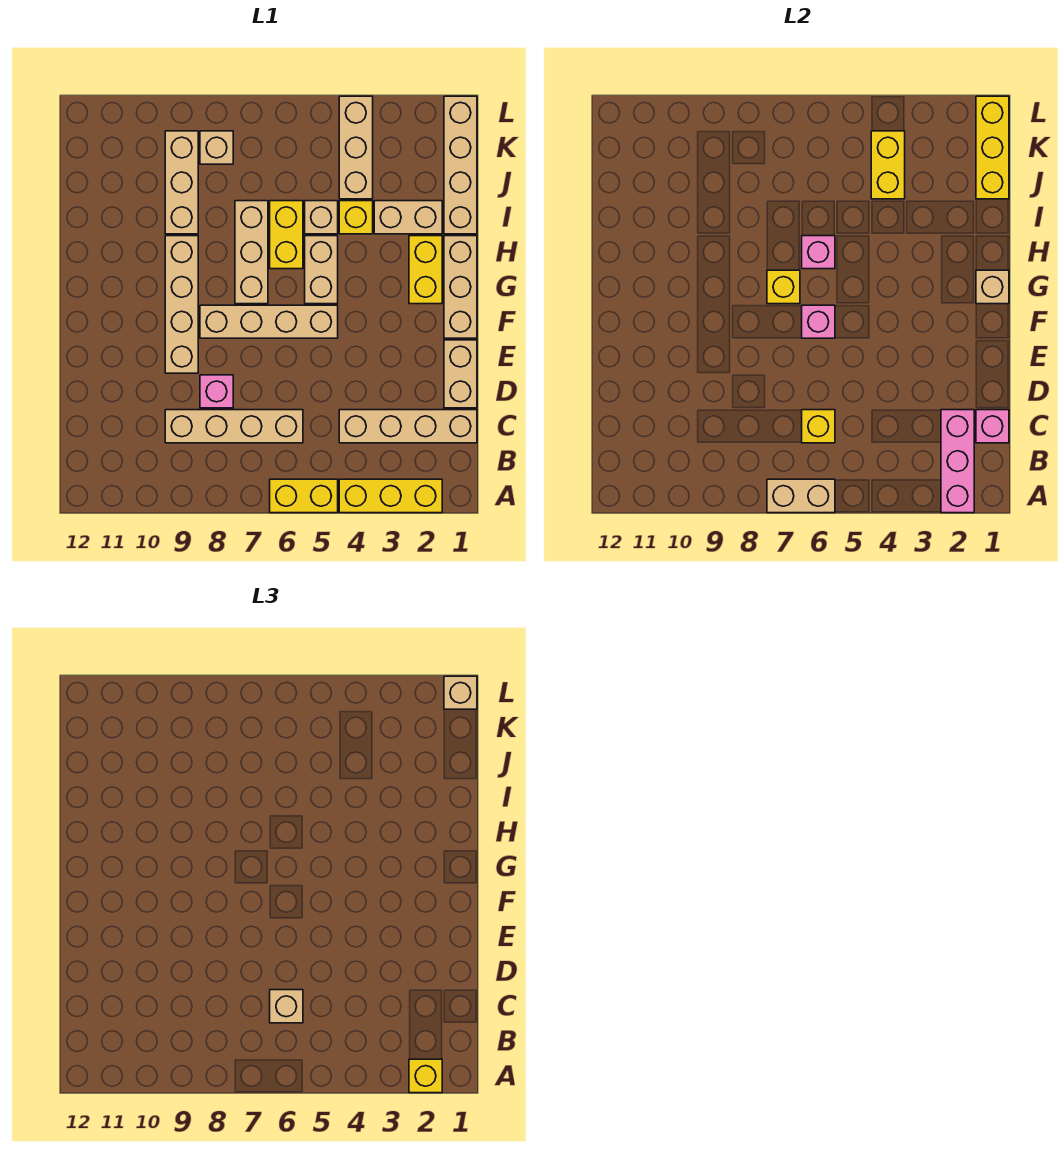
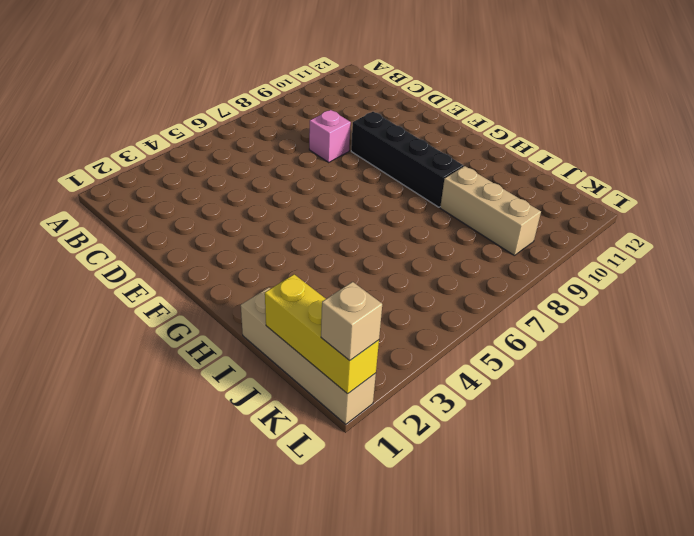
black 1x4 brick [351,112,463,207] -> tan 1x4 brick [165,236,198,373]
none -> yellow 1x3 brick [339,479,442,513]
none -> yellow 1x2 brick [270,479,338,513]
none -> tan 1x4 brick [339,410,477,443]
none -> tan 1x4 brick [165,410,303,443]

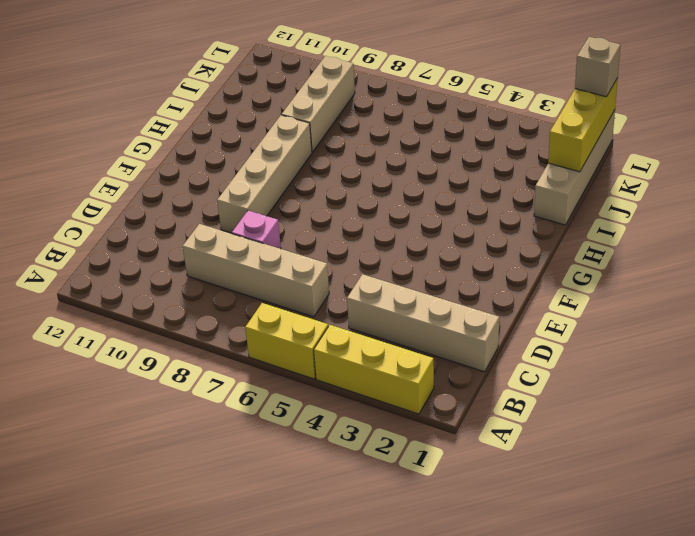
none -> tan 1x2 brick [444,340,477,408]
none -> tan 1x3 brick [444,236,477,338]
none -> tan 1x4 brick [200,305,338,338]
none -> yellow 1x2 brick [409,236,442,304]

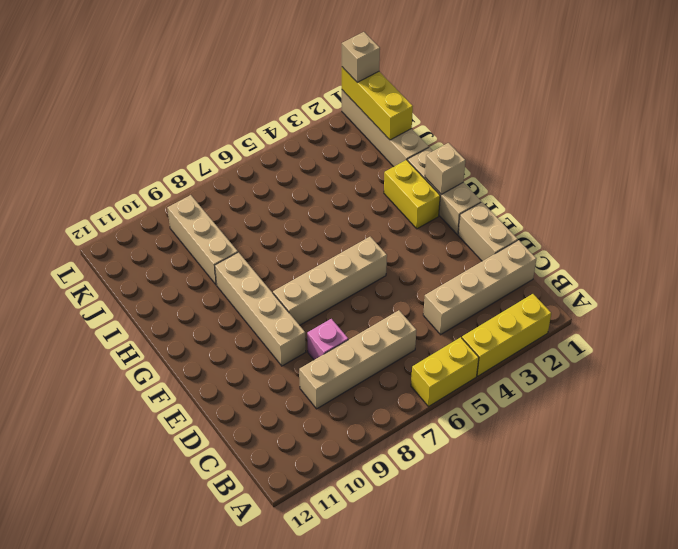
none -> tan 1x2 brick [305,236,338,304]
none -> tan 1x3 brick [235,201,268,304]
none -> yellow 1x2 brick [270,201,303,269]
none -> tan 1x2 brick [374,201,442,234]

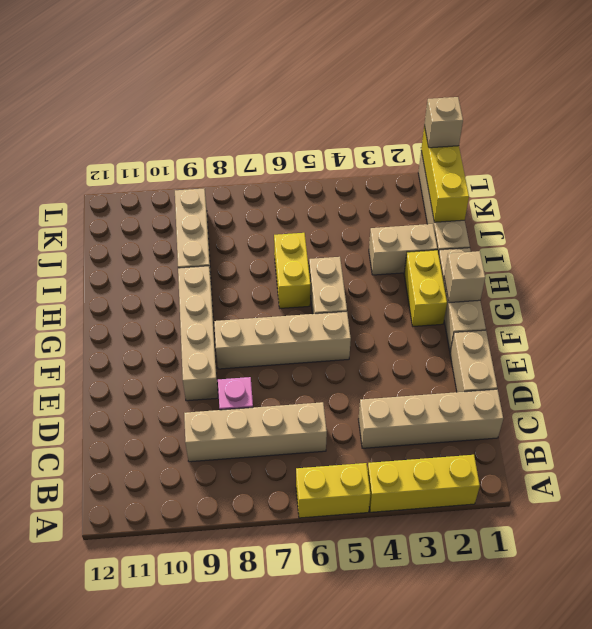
none -> tan 1x3 brick [235,201,268,304]
none -> yellow 1x1 brick [339,201,373,234]
none -> tan 1x1 brick [305,201,338,234]
none -> tan 1x3 brick [339,96,373,199]

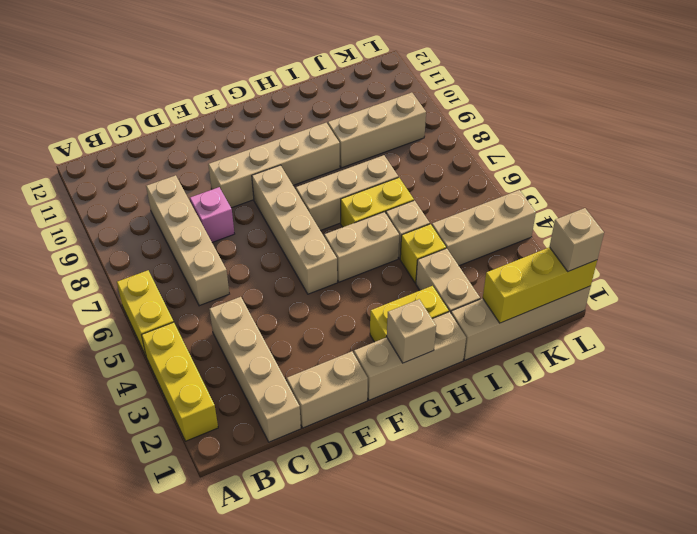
none -> tan 1x1 brick [200,131,233,164]
none -> pink 1x3 brick [941,410,974,513]
none -> tan 1x2 brick [767,479,835,513]
none -> pink 1x1 brick [976,410,1009,443]

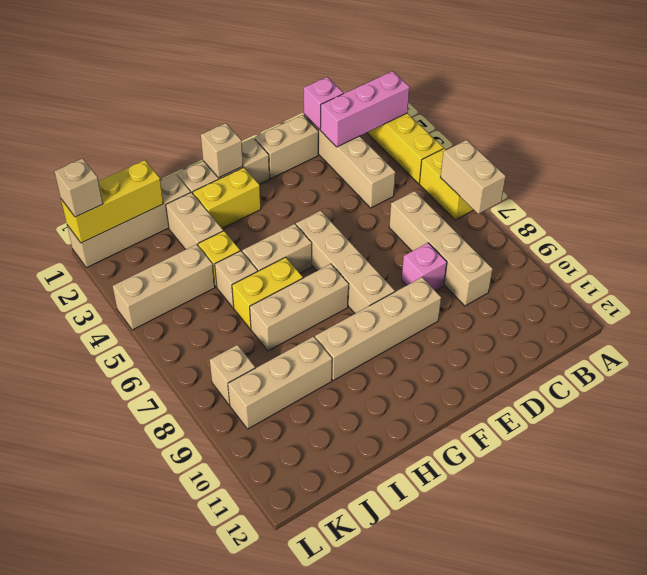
none -> yellow 1x1 brick [802,410,835,443]
none -> pink 1x1 brick [802,305,835,338]
none -> yellow 1x1 brick [767,270,800,304]
none -> pink 1x1 brick [802,236,835,269]

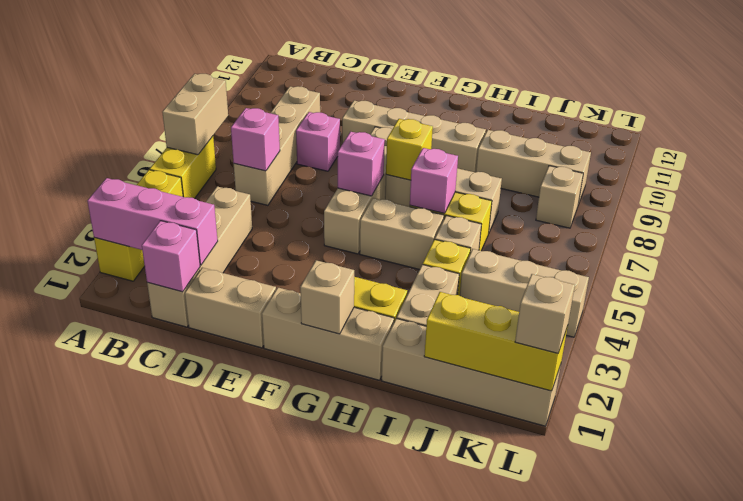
pink 1x1 brick [231,108,280,171] -> yellow 1x1 brick [802,410,835,443]
none -> yellow 1x2 brick [871,131,905,199]
none -> yellow 1x1 brick [409,1059,442,1093]
none -> tan 1x1 brick [270,990,303,1023]

